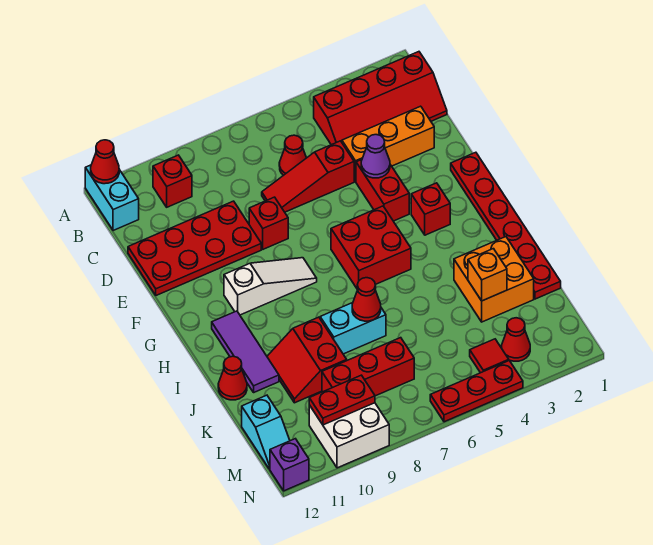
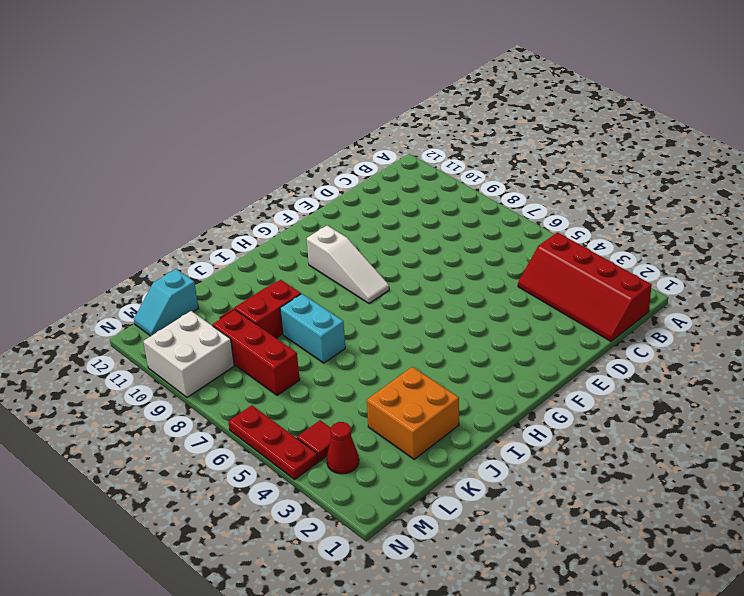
none -> cyan 1x2 brick [85,165,139,231]
none -> red 1x1 brick [153,155,192,207]
none -> red 1x1 cone [279,135,306,175]
none -> orange 1x3 brick [342,106,434,182]

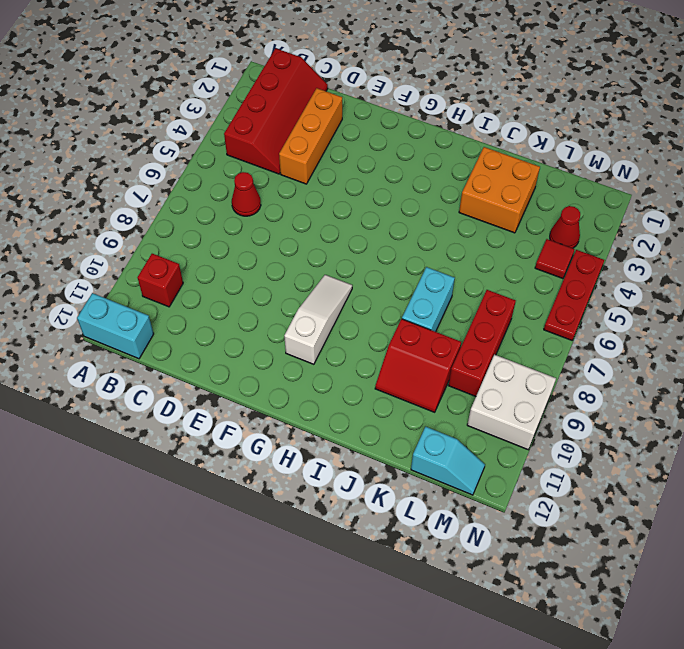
none -> red 1x3 slope [262,141,354,212]
none -> red 2x4 plate [128,201,261,295]
none -> red 1x2 brick [356,160,409,221]
none -> red 1x1 brick [249,197,288,249]

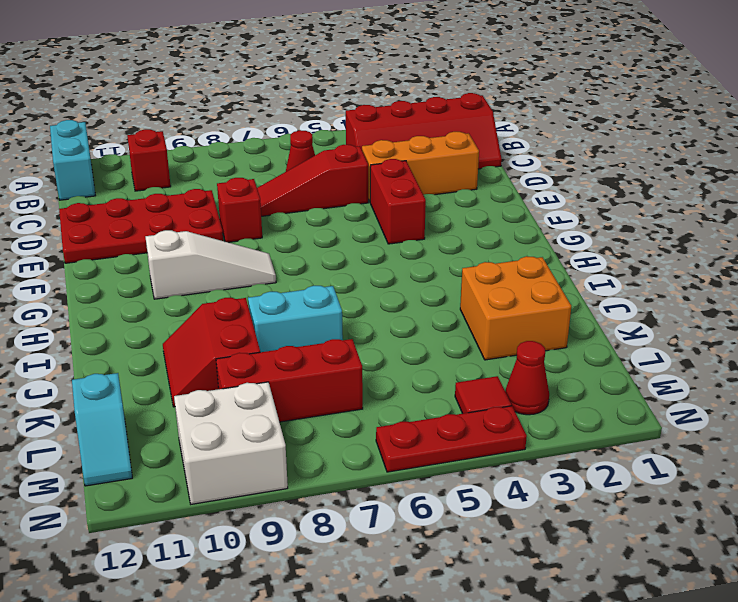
none -> red 1x6 plate [451,152,561,299]
none -> red 1x1 brick [411,183,450,235]
none -> red 2x2 brick [331,206,411,290]
none -> purple 1x3 tile [212,311,279,392]

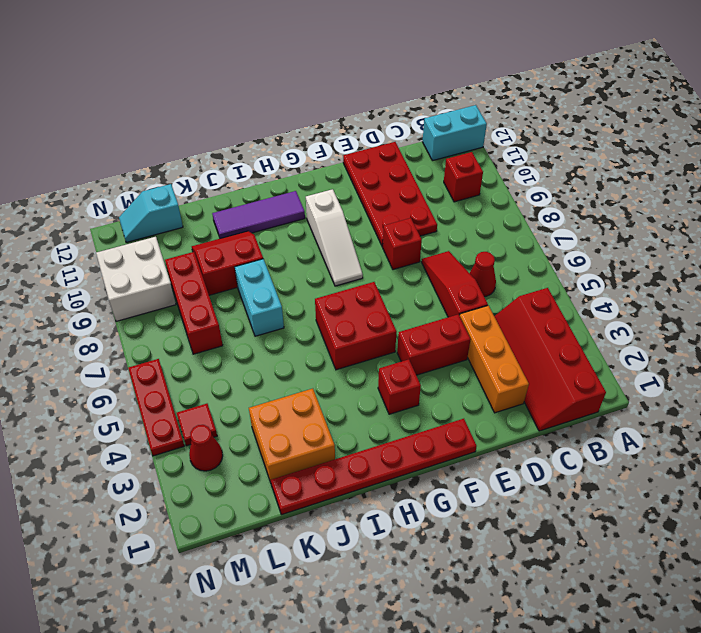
none -> red 1x1 cone [218,356,247,400]
none -> purple 1x1 brick [270,439,309,491]
none -> red 1x1 cone [91,140,119,184]
none -> purple 1x1 cone [361,135,390,178]

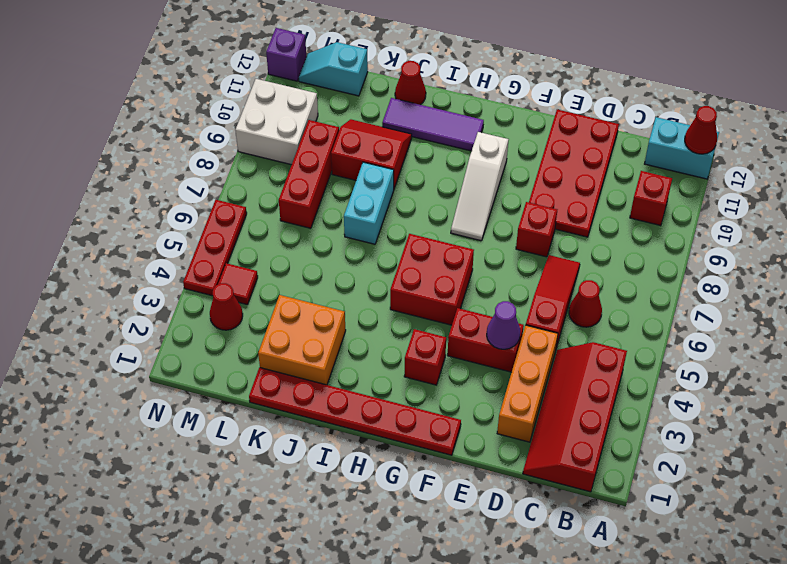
none -> red 1x1 cone [352,278,381,321]
none -> orange 1x1 brick [468,249,507,301]
none -> red 1x2 plate [309,375,375,425]

